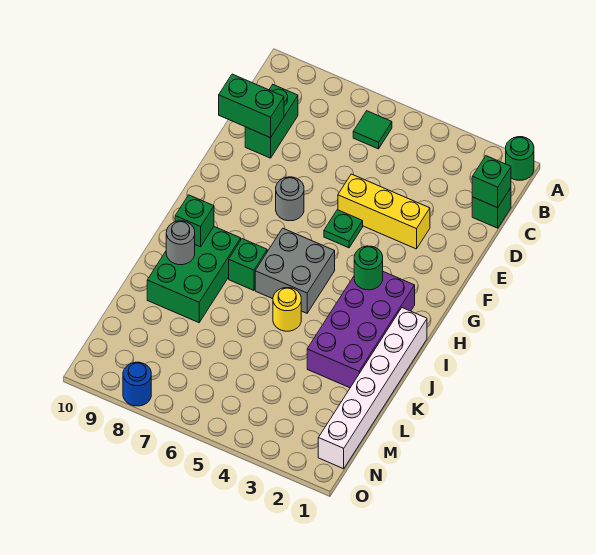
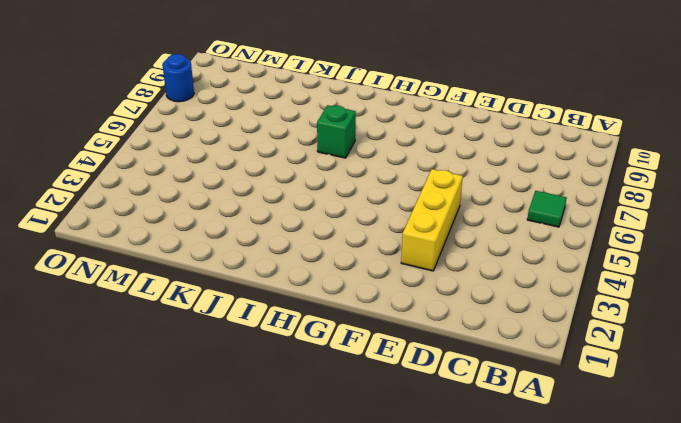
none -> green 1x1 round brick [506,137,534,180]
none -> green 1x1 brick [472,188,511,228]
none -> green 1x2 brick [245,85,298,158]

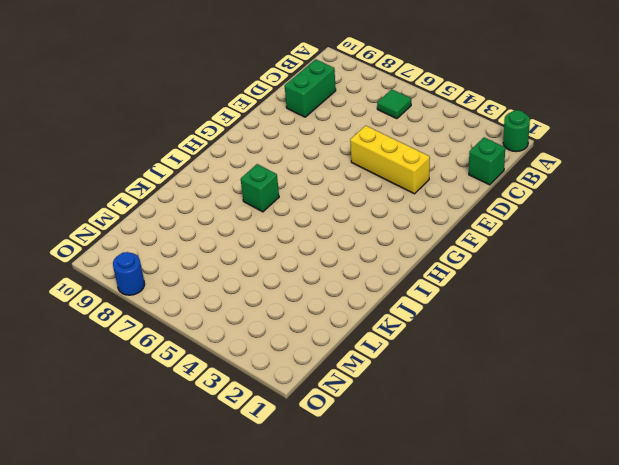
none -> green 1x1 plate [324,210,363,248]
none -> grey 1x1 round brick [276,177,304,221]
none -> purple 2x4 brick [307,272,415,388]

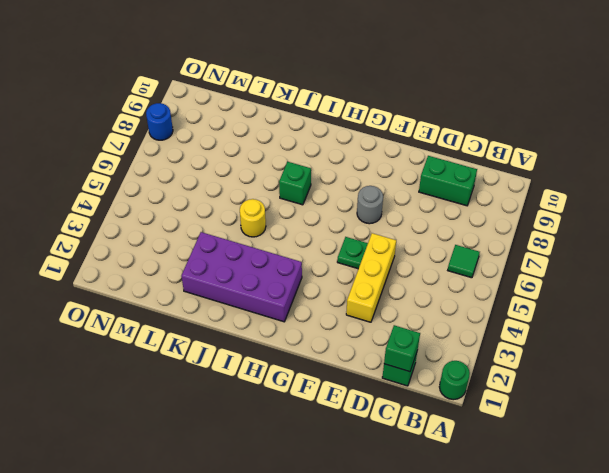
none -> grey 2x2 brick [255,228,335,313]
none -> white 1x6 brick [318,308,427,469]
none -> green 2x3 brick [147,227,241,323]

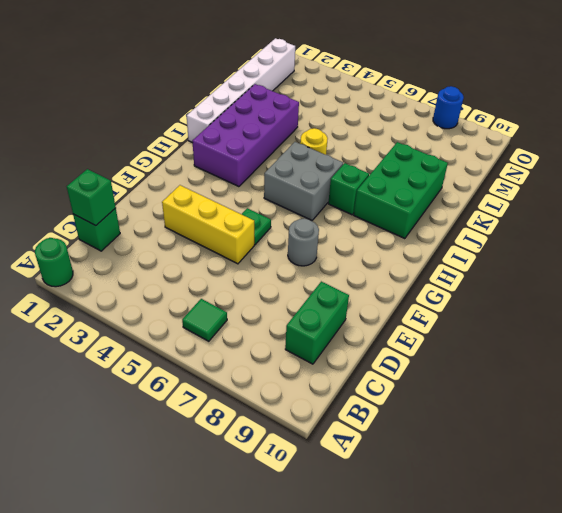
none -> green 1x2 brick [219,74,284,138]
none -> green 1x1 round brick [354,246,383,290]
none -> green 1x1 brick [175,195,214,247]

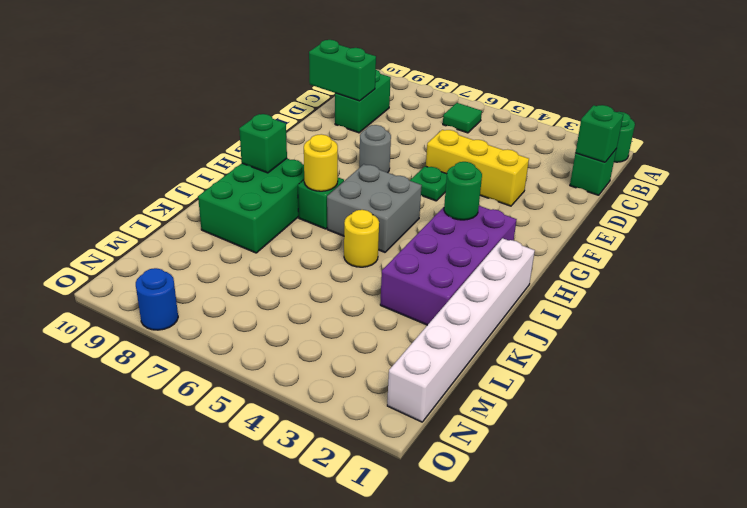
yellow 1x1 round brick [304,134,338,191] -> none
none -> grey 1x1 round brick [166,221,195,265]

